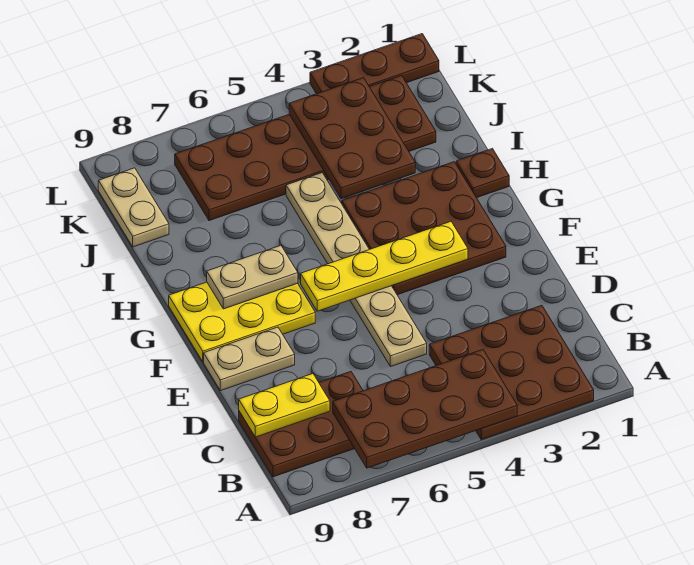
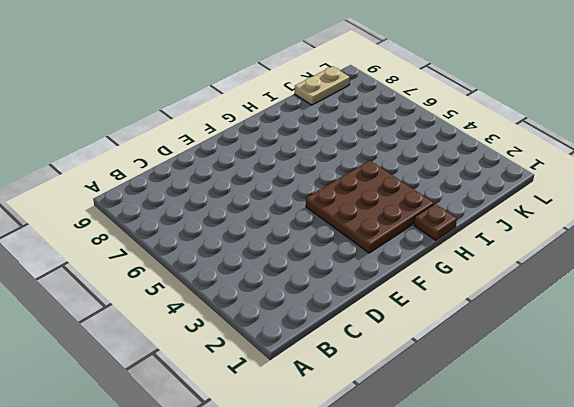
none -> brown 3x3 plate [429,305,594,440]
none -> brown 2x3 plate [239,372,363,477]
none -> tan 1x6 plate [286,173,427,367]

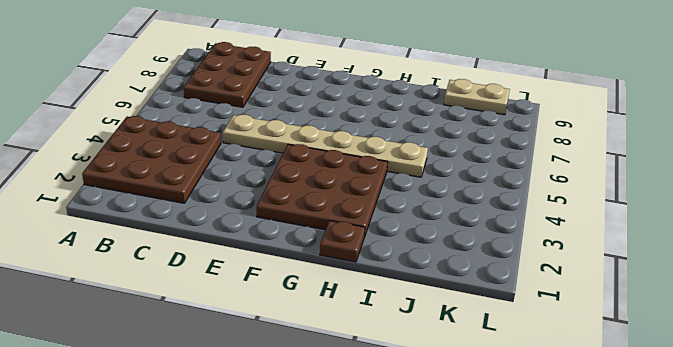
none -> tan 1x2 plate [204,327,295,391]
none -> yellow 2x3 plate [169,282,315,362]
none -> brown 2x6 plate [175,75,436,221]

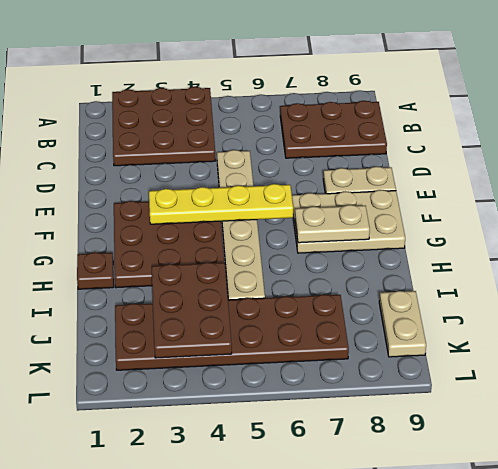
tan 2x3 plate [292,190,405,253] -> yellow 2x3 plate [169,282,315,362]
none -> brown 1x3 plate [310,34,439,94]
none -> brown 2x4 plate [333,350,517,468]
none -> yellow 1x2 plate [239,374,330,437]

